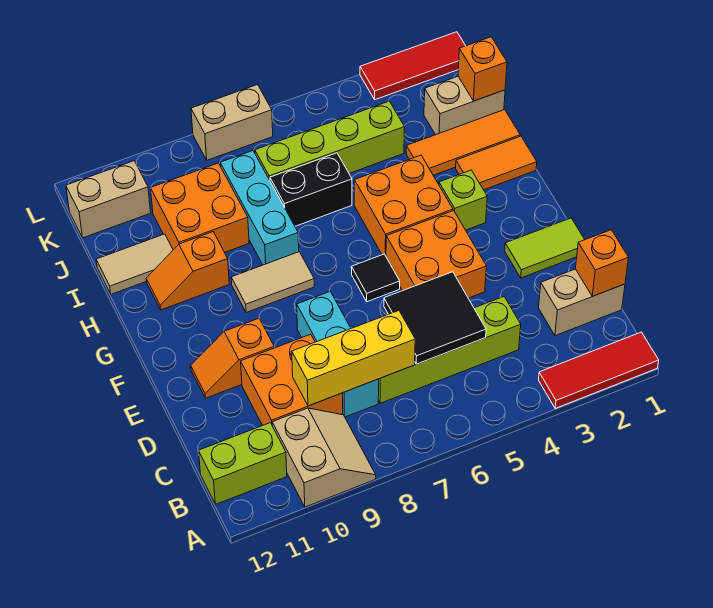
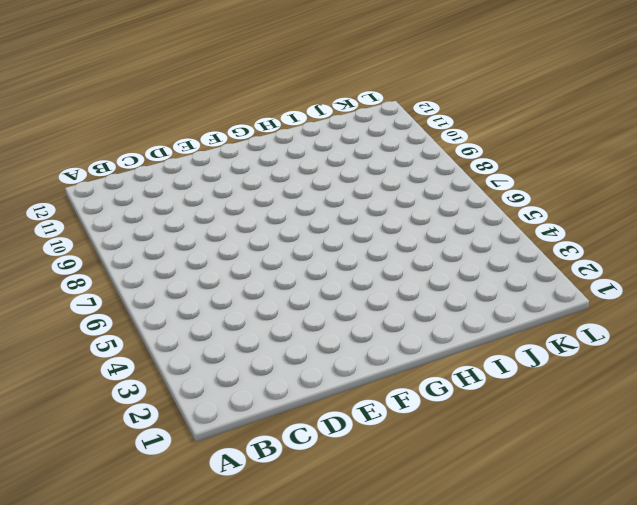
none -> red 1x3 tile [539,332,659,408]
none -> tan 2x2 slope [272,408,376,507]
none -> lime 1x2 brick [199,423,287,504]
none -> tan 1x2 brick [539,269,625,336]

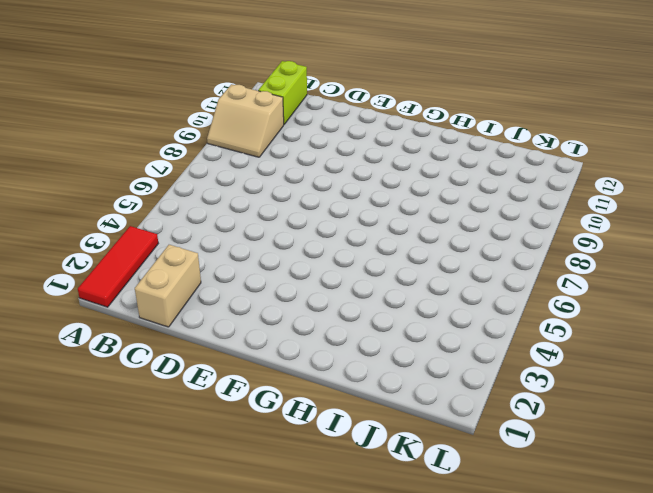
none -> lime 1x4 brick [378,297,521,403]
none -> cyan 1x3 brick [297,292,379,417]
none -> orange 2x2 brick [241,334,343,425]
none -> lime 1x2 tile [505,218,585,278]

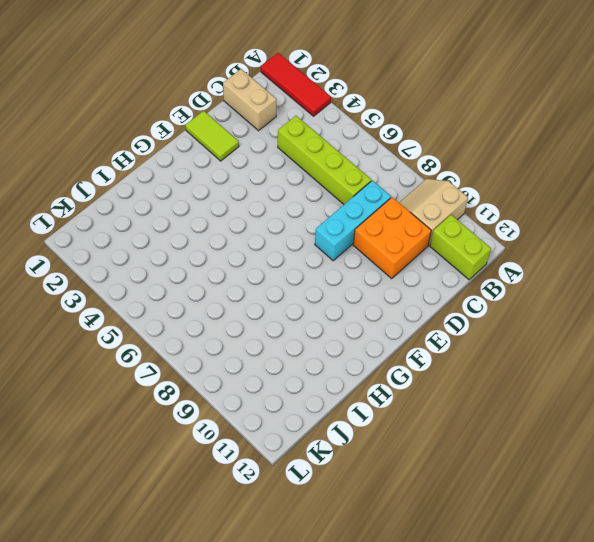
none -> orange 2x2 brick [386,211,486,298]
none -> orange 1x2 slope [191,318,274,398]
none -> black 1x1 tile [351,254,400,302]
none -> lime 1x1 brick [439,170,487,230]

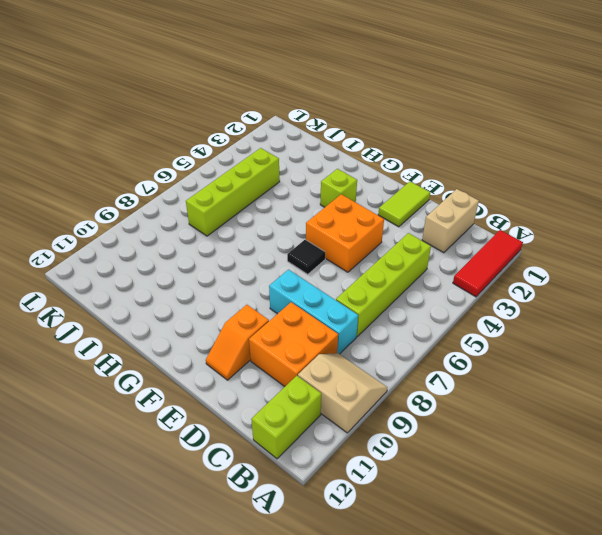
none -> orange 2x2 brick [354,155,453,256]
none -> tan 1x2 tile [231,252,314,313]
none -> orange 1x2 tile [456,136,537,190]
none -> cyan 1x3 brick [220,151,299,265]

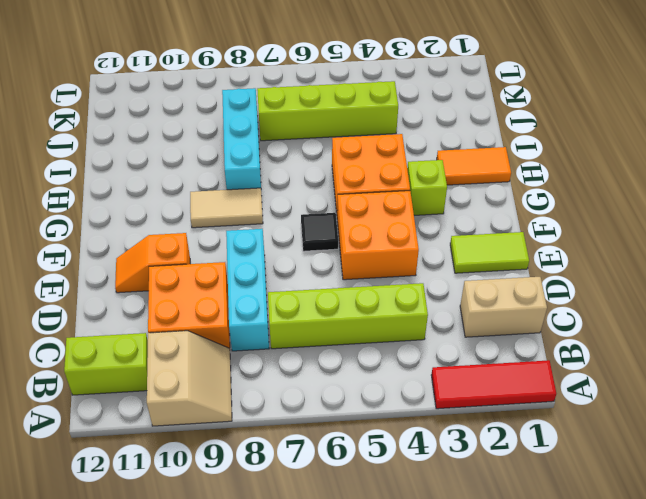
none -> orange 1x2 slope [146,232,229,310]
none -> orange 1x3 tile [406,110,520,175]
none -> black 1x2 brick [270,153,352,226]
none -> orange 2x2 brick [151,163,249,252]

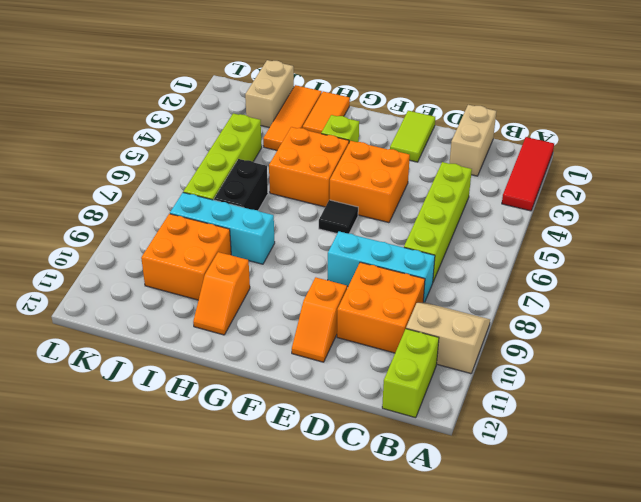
none -> tan 1x2 tile [231,252,314,313]
none -> tan 1x2 tile [96,234,173,294]
none -> tan 1x2 brick [66,161,151,238]
none -> red 1x3 tile [360,32,465,100]

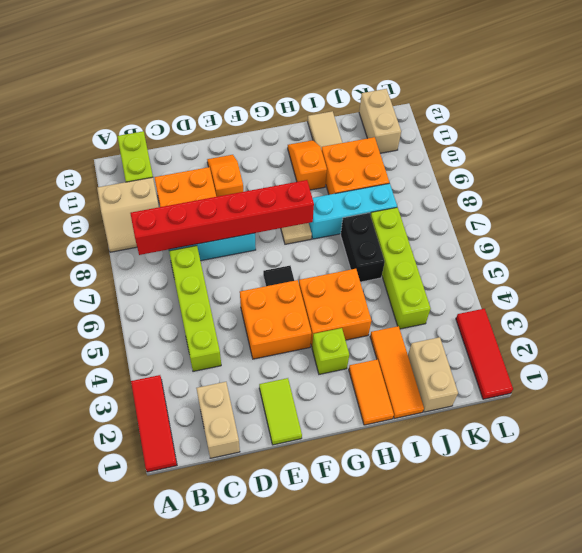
red 1x6 brick [130,180,314,255] -> yellow 1x3 brick [292,311,415,406]
none -> tan 1x2 brick [191,85,273,160]
none -> orange 1x1 brick [575,230,629,296]
none -> black 2x2 tile [384,272,486,364]
none -> orange 1x1 brick [458,37,507,101]

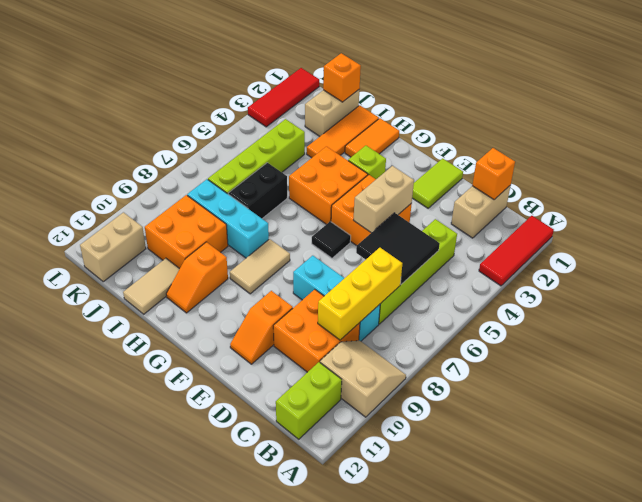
tan 1x2 brick [354,166,414,233] -> tan 1x2 brick moved to [191,85,273,160]

